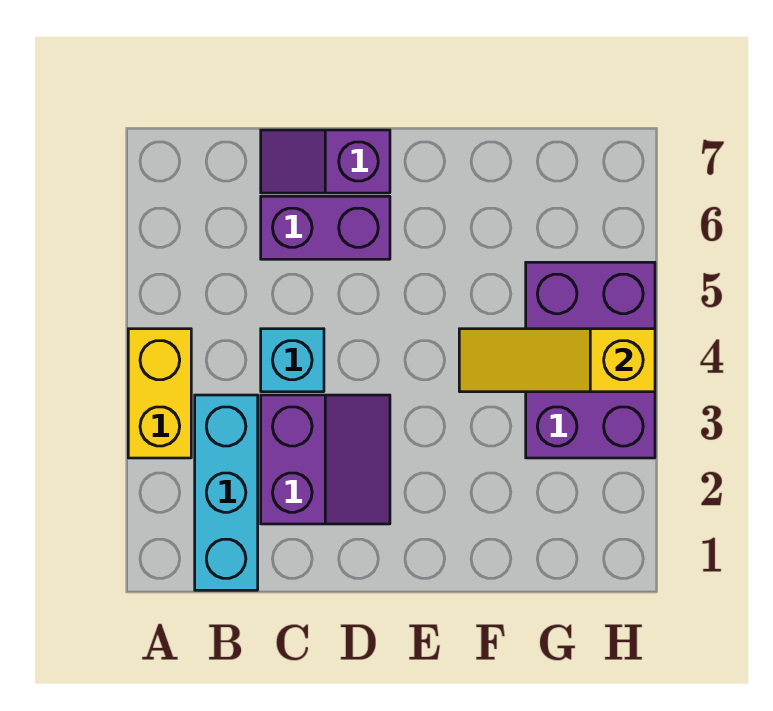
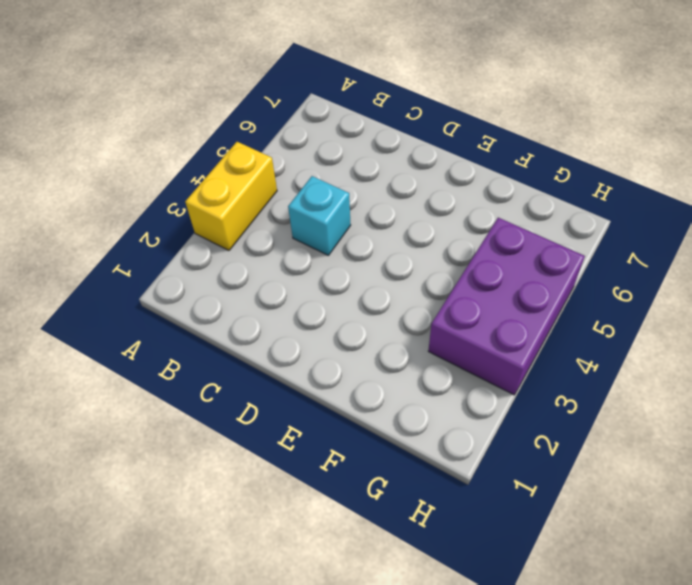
none -> cyan 1x3 brick [195,395,258,590]
none -> purple 2x2 slope [261,395,390,524]

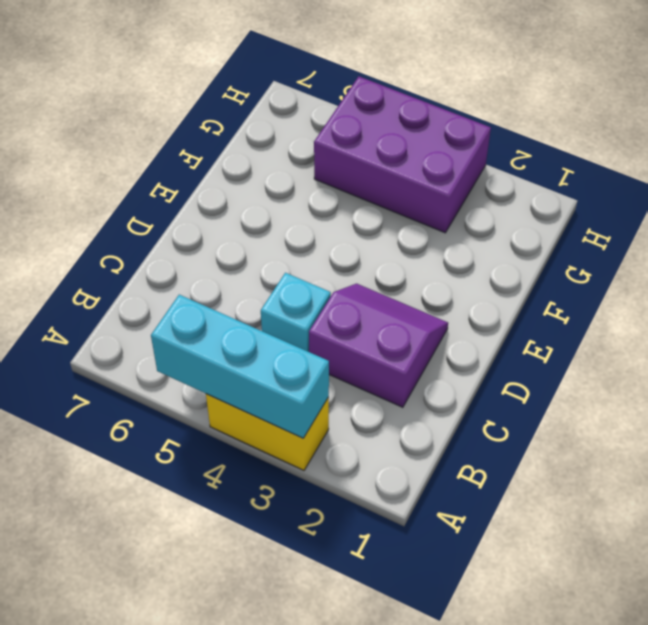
cyan 1x3 brick [151,295,329,438] -> cyan 1x3 brick moved to [195,395,258,590]
none -> purple 1x2 brick [261,196,390,259]
none -> purple 1x2 slope [261,130,390,193]

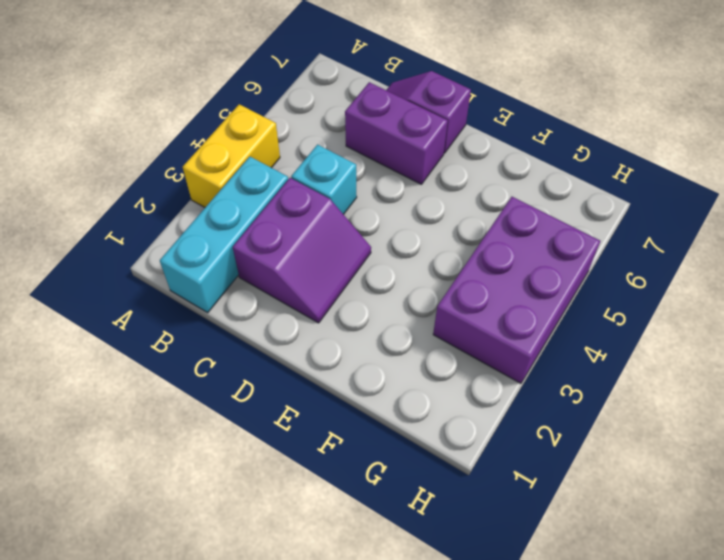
none -> yellow 1x3 slope [459,329,655,392]

